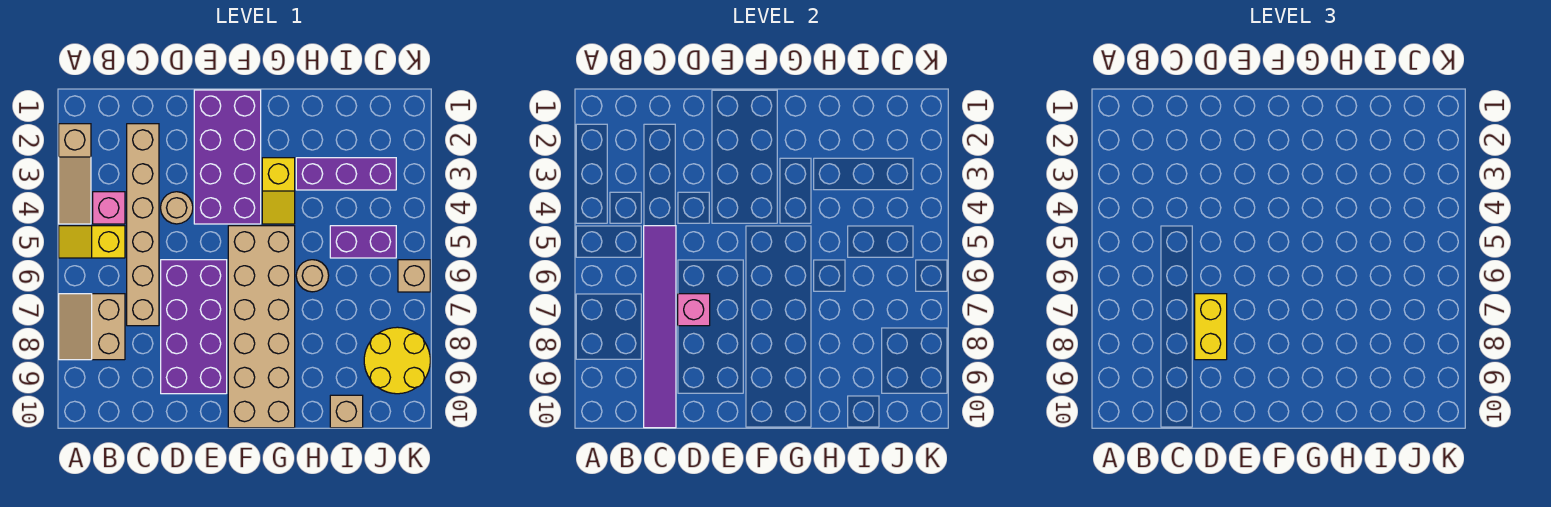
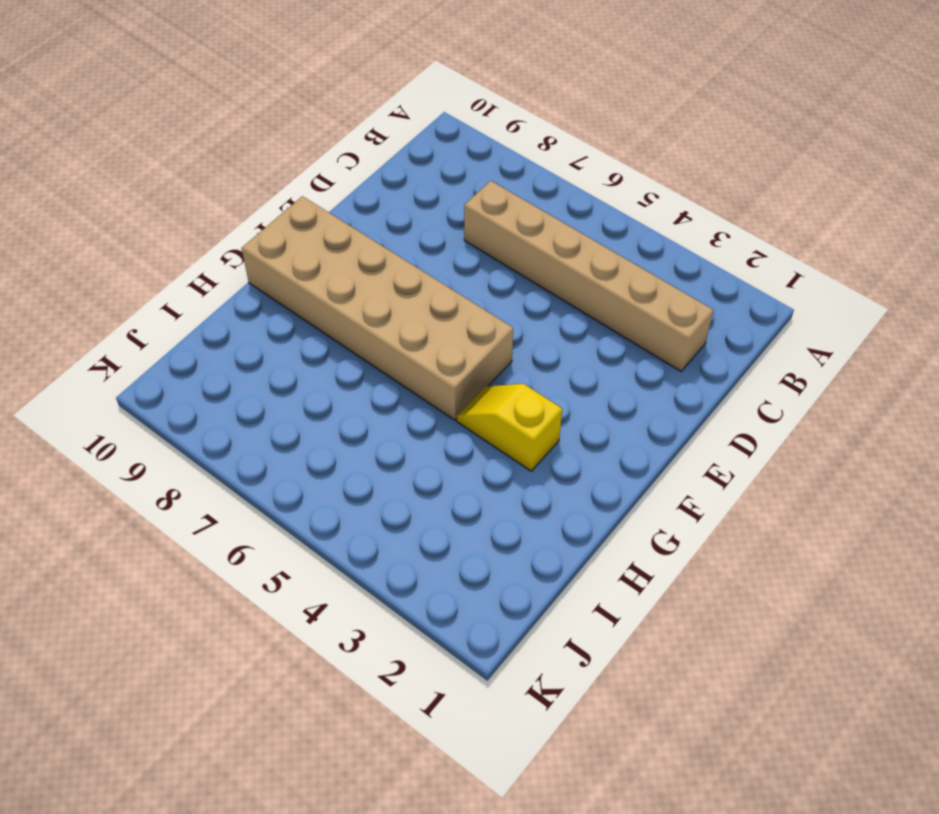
none -> tan 1x3 slope [59,124,91,224]
none -> yellow 1x2 slope [59,226,125,258]
none -> tan 2x2 slope [59,294,125,360]

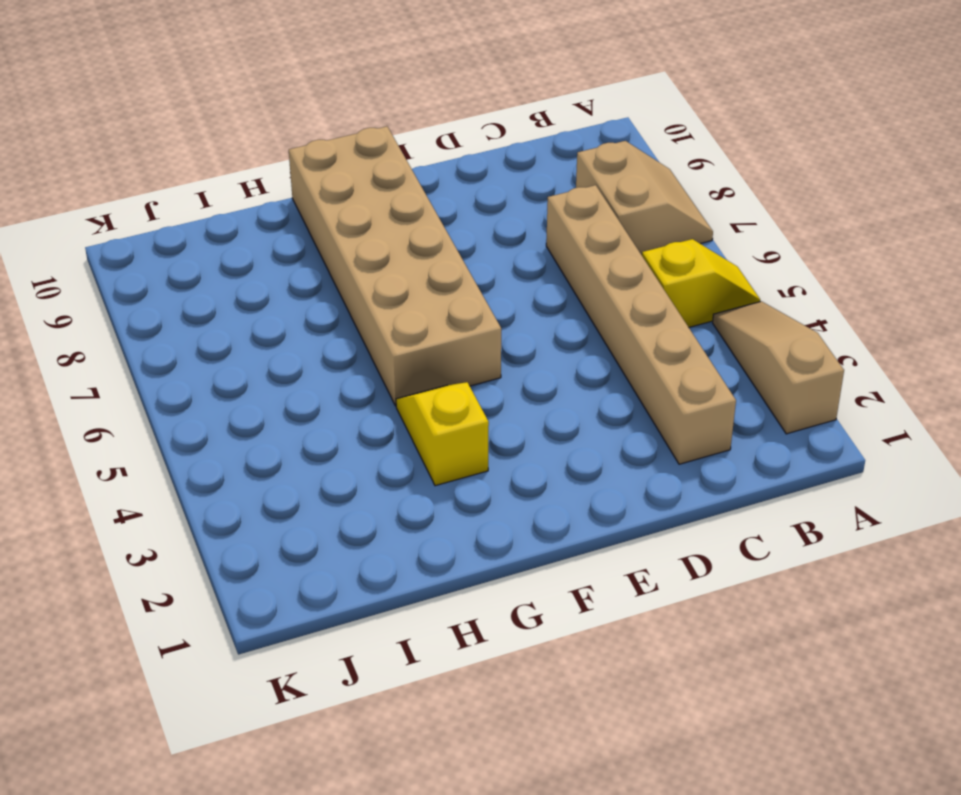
none -> pink 1x1 brick [93,192,125,224]
none -> tan 1x1 round brick [161,192,193,224]
none -> purple 2x4 brick [161,260,227,394]

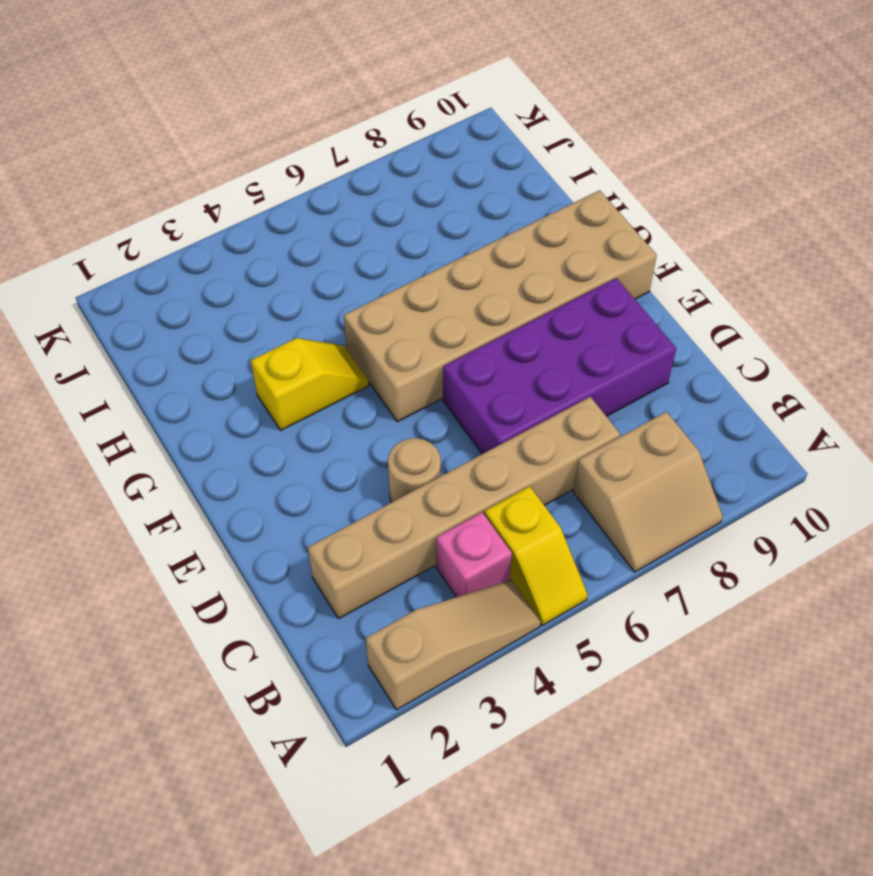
none -> purple 2x4 brick [194,90,261,224]
none -> purple 1x3 brick [296,158,396,190]
none -> tan 1x1 round brick [296,260,329,292]

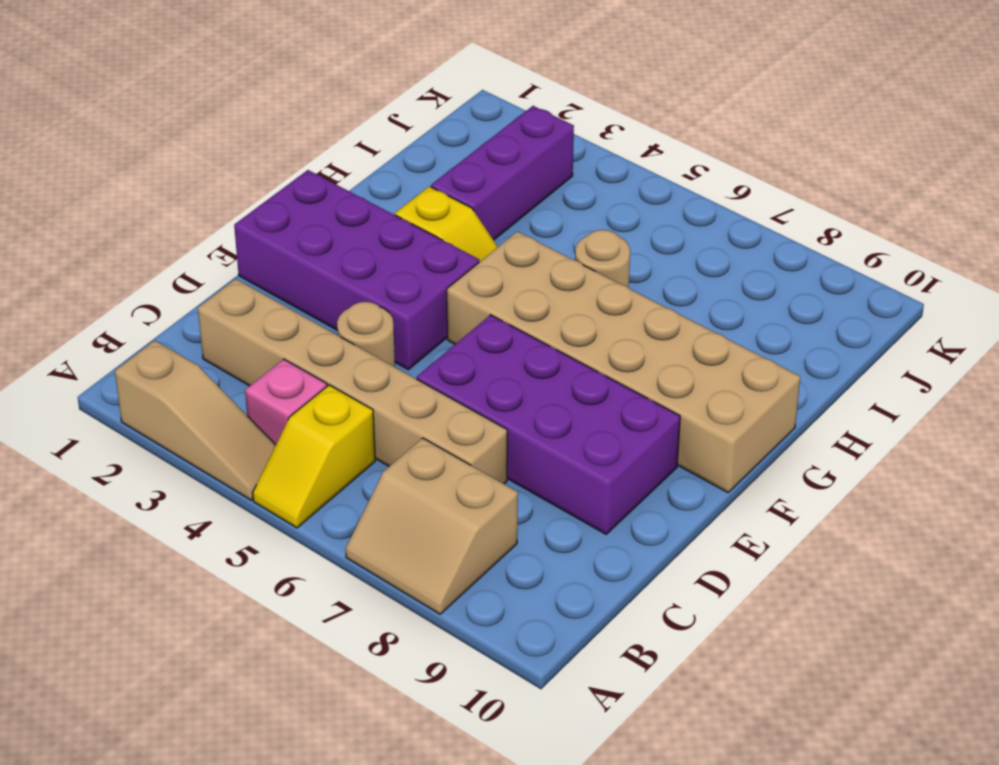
none -> purple 1x2 brick [330,226,396,258]
none -> tan 1x1 brick [330,395,363,428]
none -> yellow 2x2 round brick [364,327,430,394]

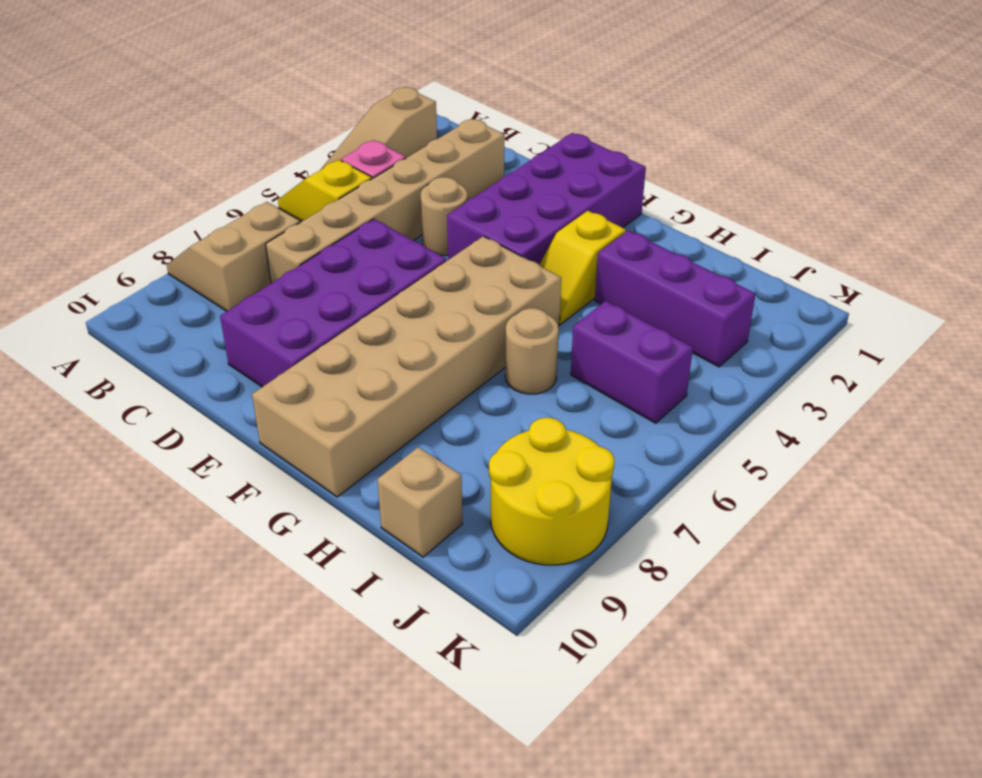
none -> tan 1x1 brick [398,260,430,292]
none -> purple 1x6 tile [644,226,676,428]
none -> pink 1x1 brick [678,294,710,326]

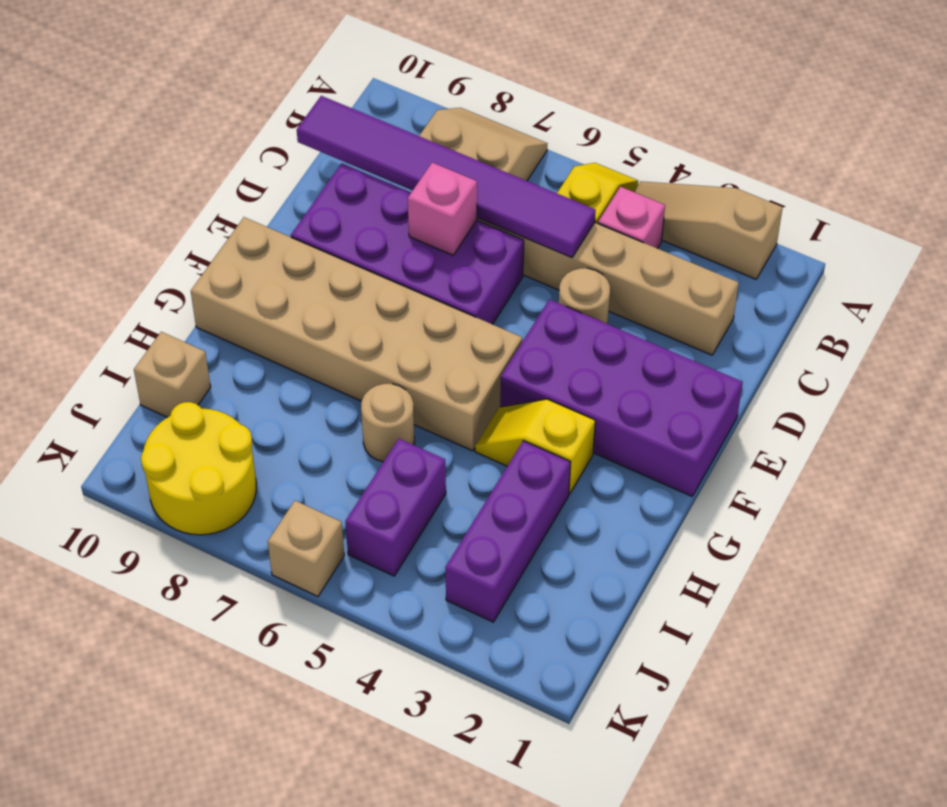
none -> yellow 1x2 brick [1195,294,1227,360]

